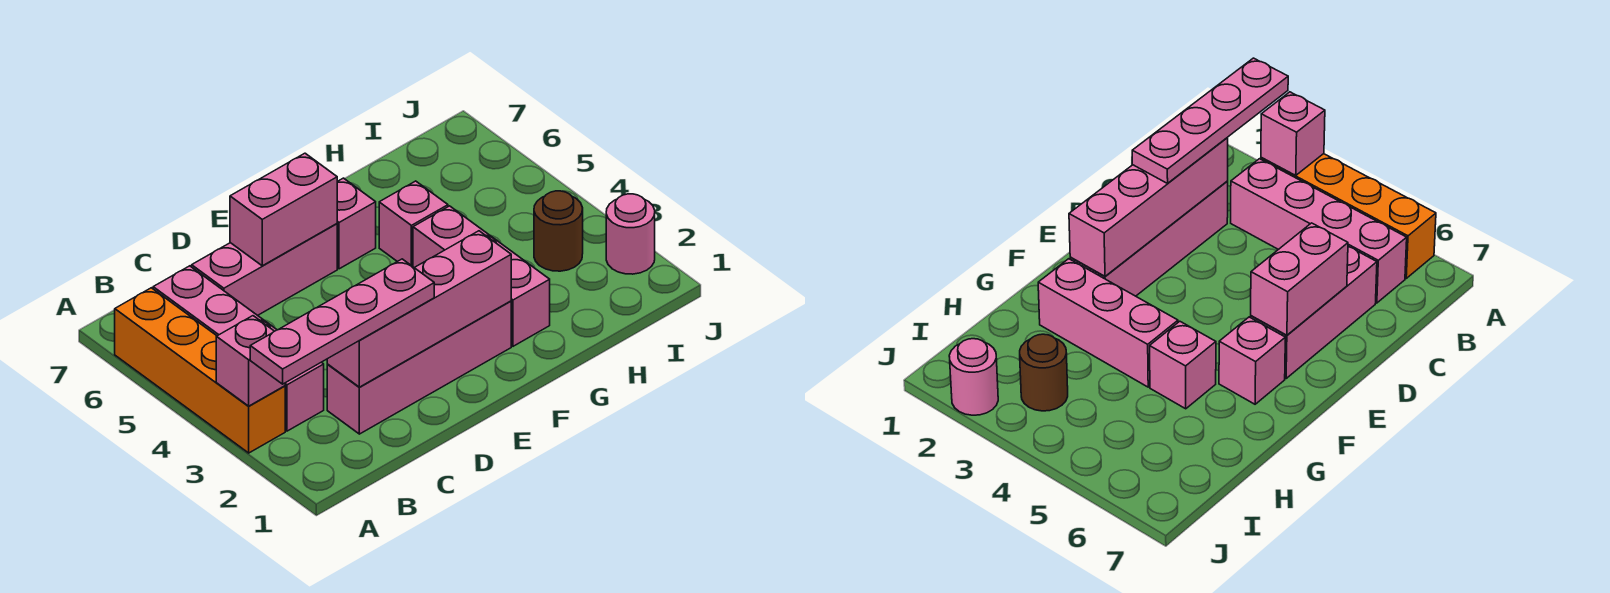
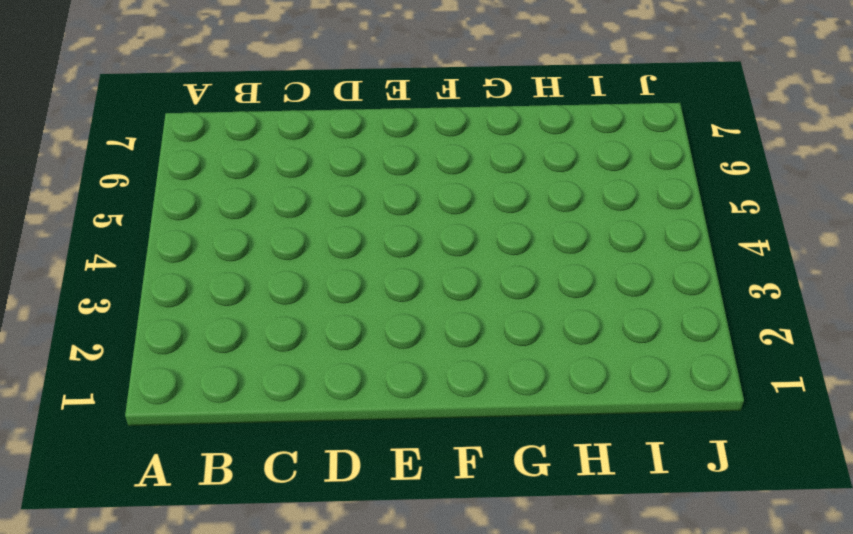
none -> orange 1x4 brick [115,288,285,453]
none -> pink 1x4 brick [153,266,324,431]
none -> pink 1x4 brick [327,301,511,434]

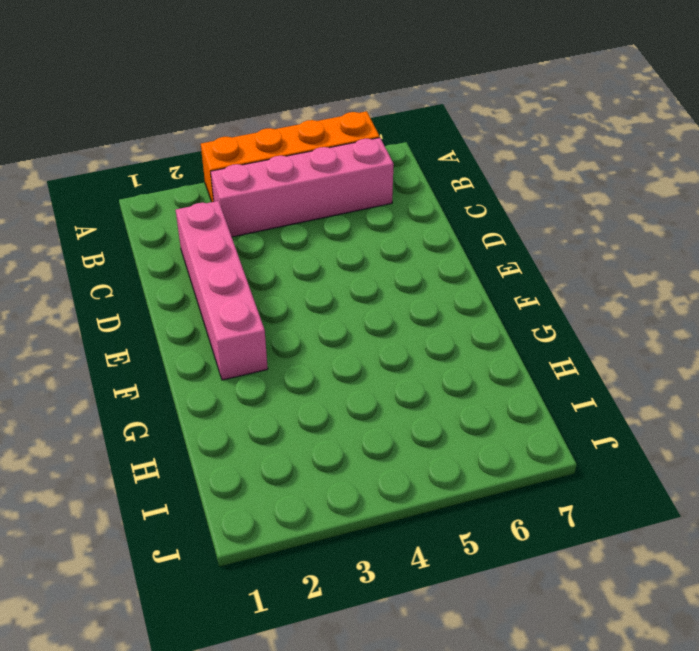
none -> pink 1x3 brick [192,224,337,315]
none -> pink 1x1 brick [337,178,376,269]
none -> pink 1x3 brick [413,206,550,346]

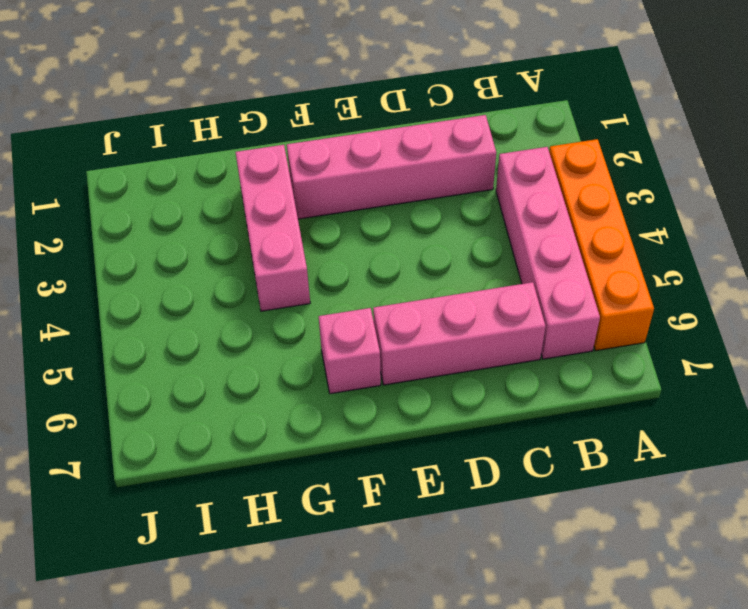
none -> pink 1x1 brick [379,181,448,266]
none -> brown 1x1 round brick [534,191,583,271]
none -> pink 1x1 round brick [606,194,655,274]

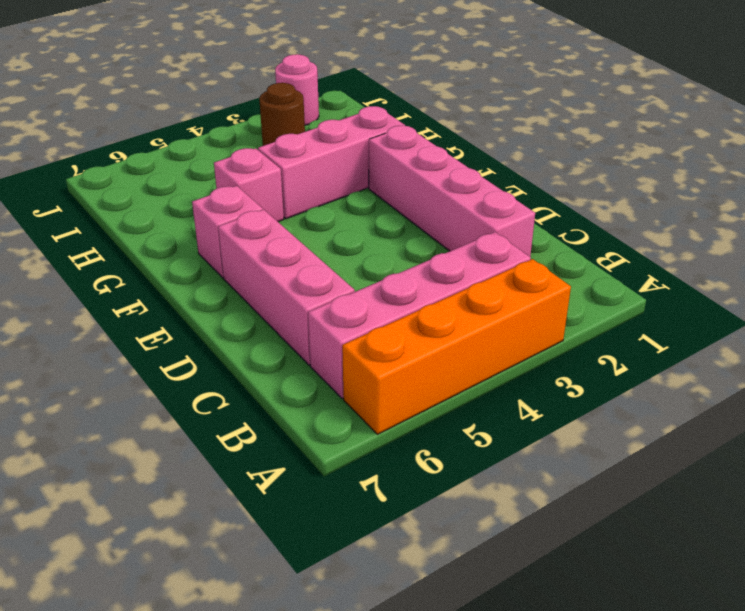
none -> pink 1x1 brick [216,316,285,406]
none -> pink 1x4 brick [327,231,511,387]
none -> pink 1x2 brick [230,153,337,266]

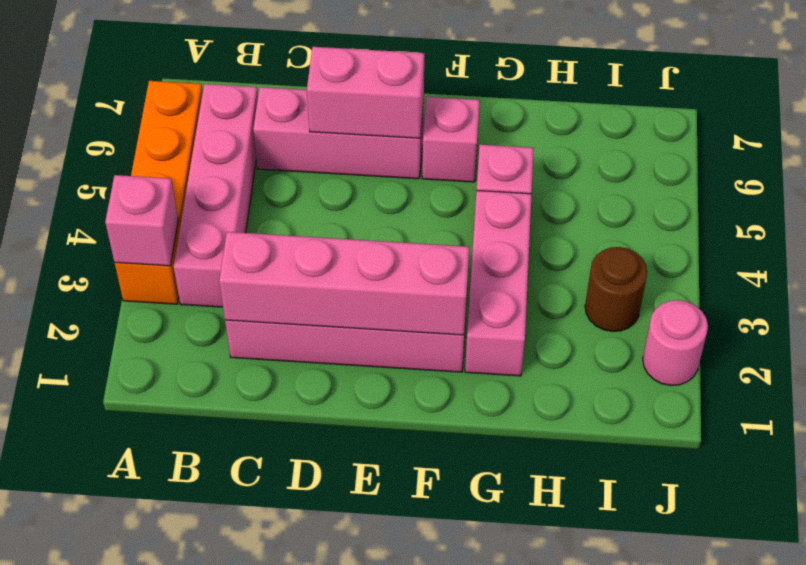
none -> pink 1x4 plate [250,259,434,384]

